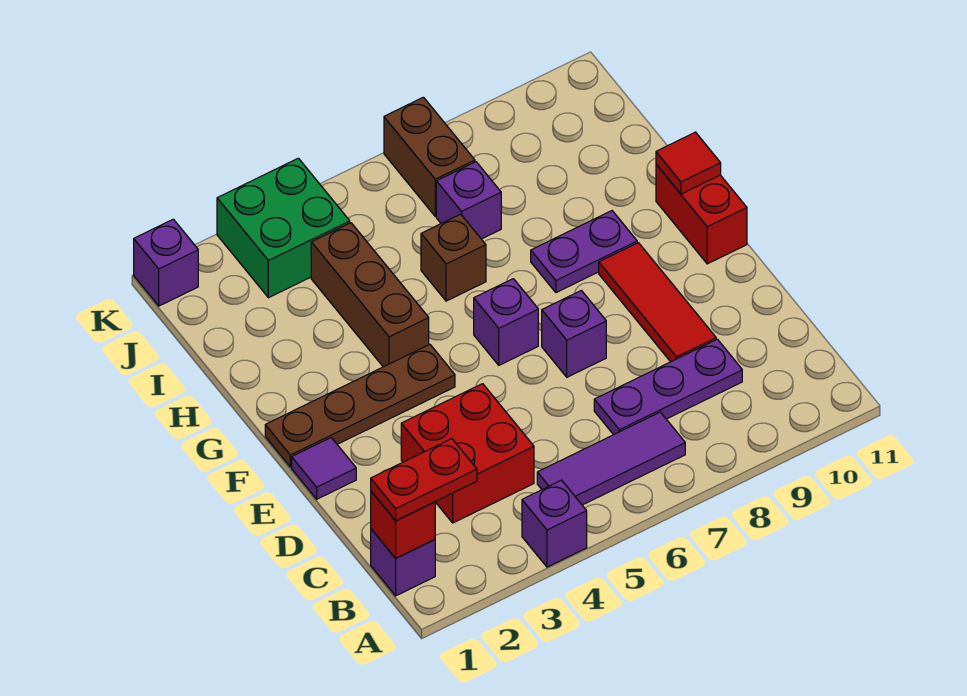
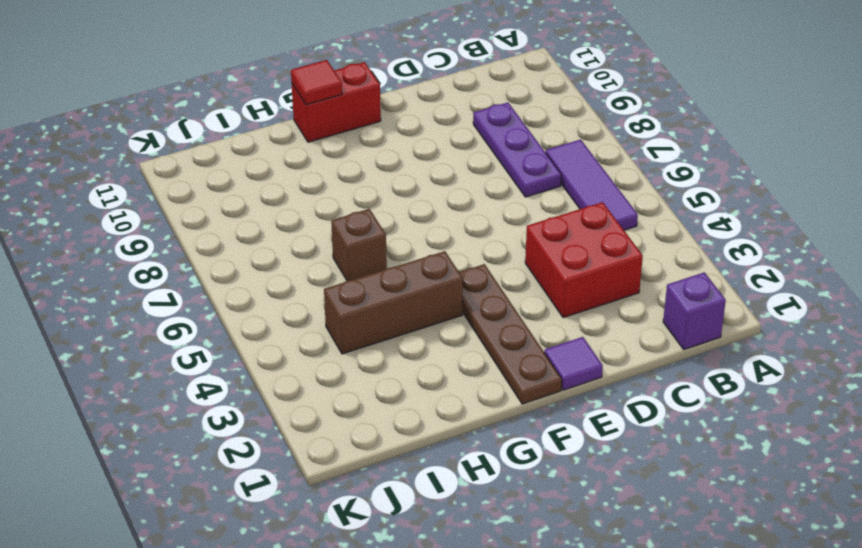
none -> purple 1x1 brick [522,480,587,567]
none -> red 1x3 tile [599,243,716,362]
none -> purple 1x1 brick [542,291,606,377]

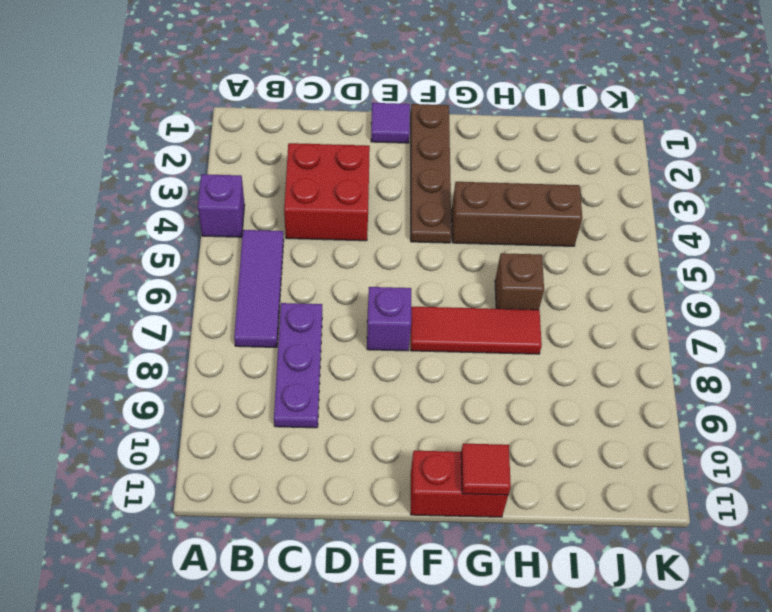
red 1x3 tile [411,307,542,354] -> red 1x3 tile moved to [599,243,716,362]
none -> purple 1x1 brick [371,529,435,596]
none -> purple 1x1 brick [474,279,538,365]
none -> purple 1x2 plate [531,211,637,293]

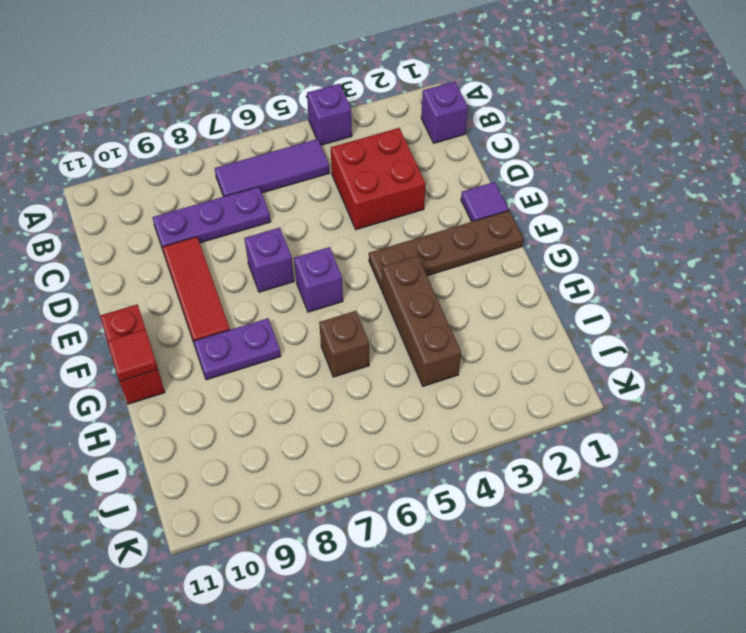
none -> purple 1x1 brick [436,162,501,239]
none -> green 2x2 brick [217,158,350,298]
none -> brown 1x2 brick [384,97,475,216]

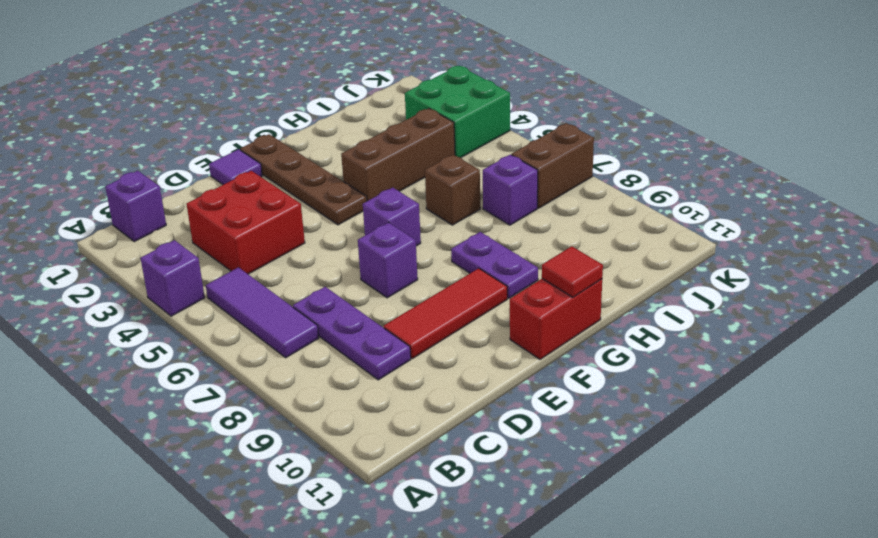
none -> purple 1x1 brick [134,219,198,306]
none -> red 1x1 brick [371,491,435,558]
none -> red 1x2 plate [371,439,477,521]

